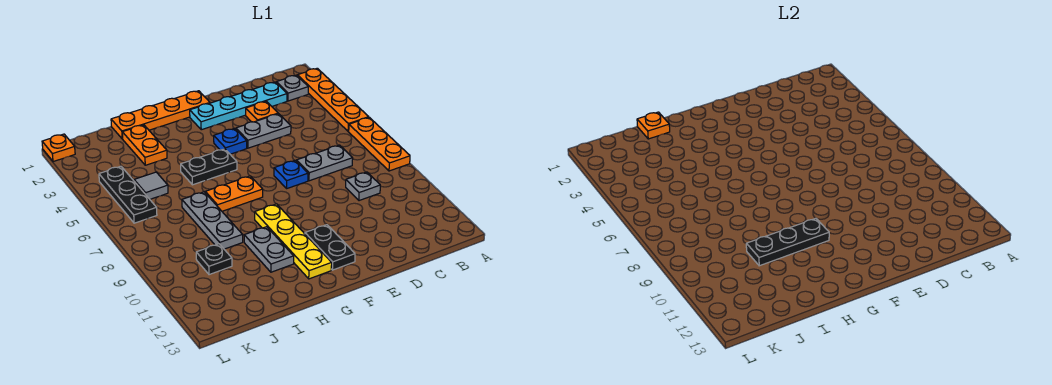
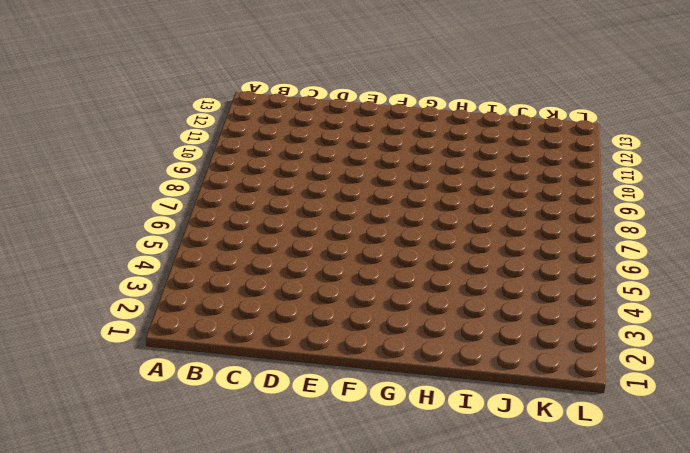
none -> orange 1x4 plate [297,68,369,131]
none -> orange 1x3 plate [349,117,410,171]
none -> grey 1x1 plate [276,75,308,101]

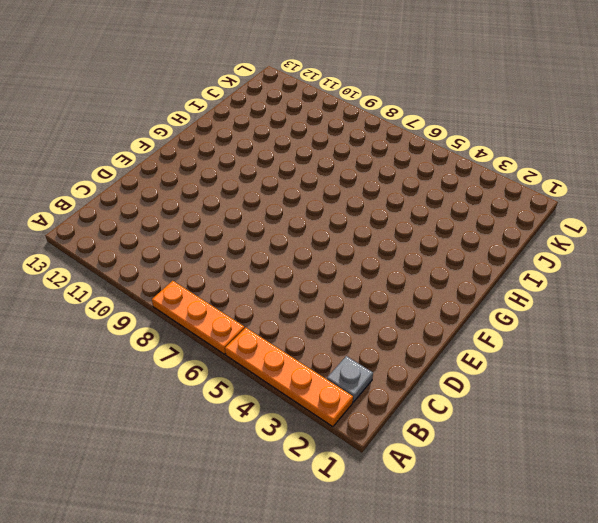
none -> cyan 1x4 plate [190,82,287,130]
none -> grey 1x2 plate [297,145,353,181]
none -> grey 1x1 plate [346,172,380,201]

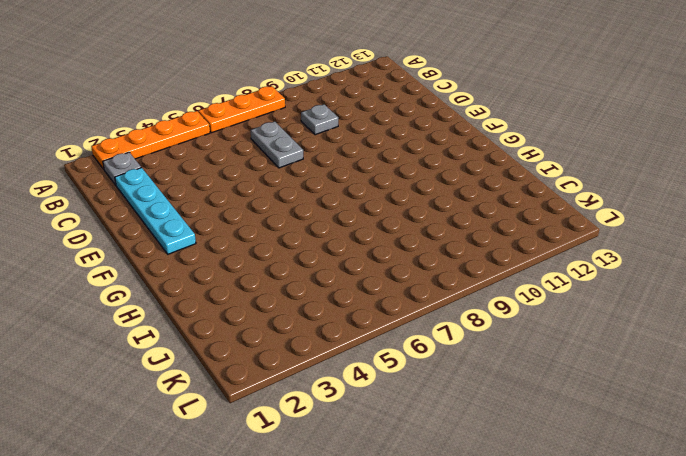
none -> orange 1x1 plate [246,101,278,122]
none -> grey 1x2 plate [236,114,291,148]
none -> blue 1x1 plate [274,160,308,188]

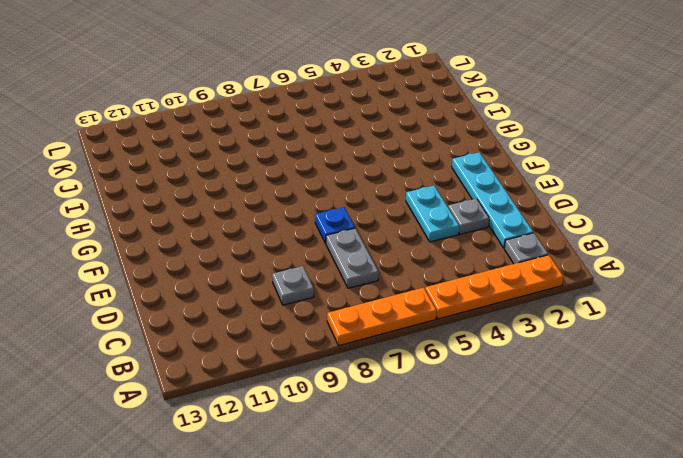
grey 1x1 plate [448,198,489,234] -> orange 1x1 plate [246,101,278,122]
cyan 1x2 plate [406,186,459,242] -> grey 1x2 plate [236,114,291,148]
none -> orange 1x4 plate [111,91,210,139]
none -> blue 1x1 plate [214,128,247,154]
none -> black 1x2 plate [305,225,355,270]

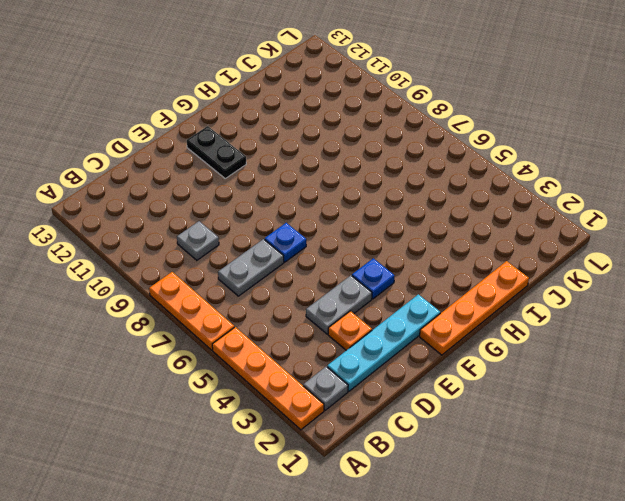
none -> black 1x2 plate [181,149,237,185]
none -> orange 1x2 plate [205,176,263,211]
none -> yellow 1x4 plate [255,204,332,279]

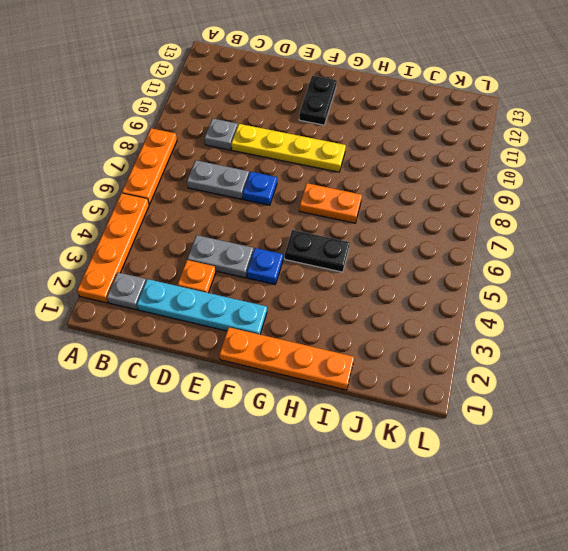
yellow 1x4 plate [231,124,346,172] -> yellow 1x4 plate turned to [255,204,332,279]
none -> grey 1x2 plate [244,227,294,272]
none -> orange 1x2 plate [122,125,167,165]
none -> grey 1x3 plate [182,192,243,249]

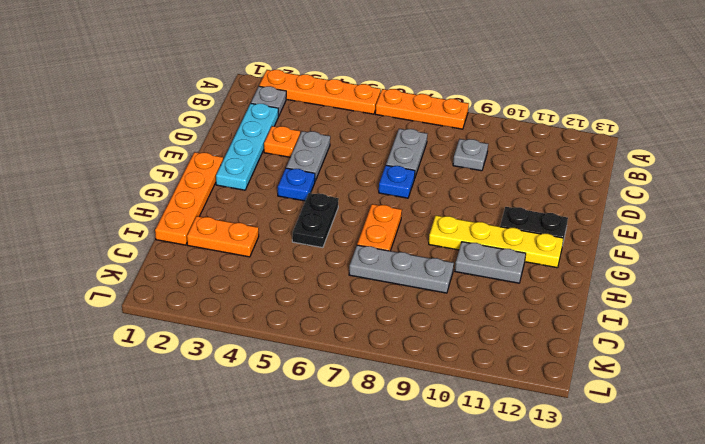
none -> grey 1x1 tile [134,172,168,199]
none -> black 1x1 plate [196,244,232,275]
none -> black 1x3 plate [99,166,157,223]

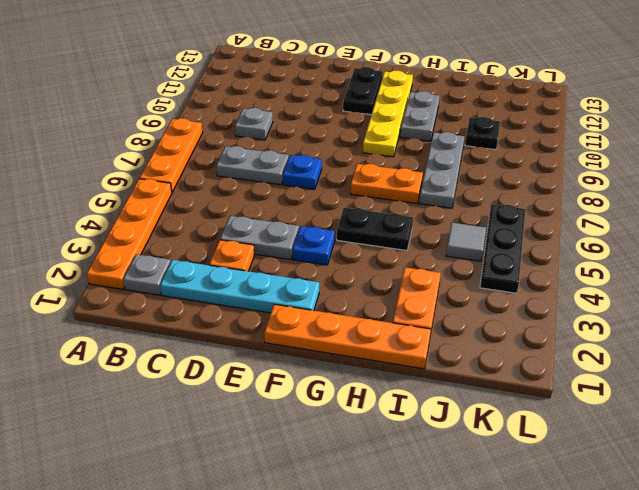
none -> orange 1x1 plate [42,134,75,162]
none -> black 1x3 plate [746,218,829,266]
none -> orange 1x1 plate [637,112,670,139]

